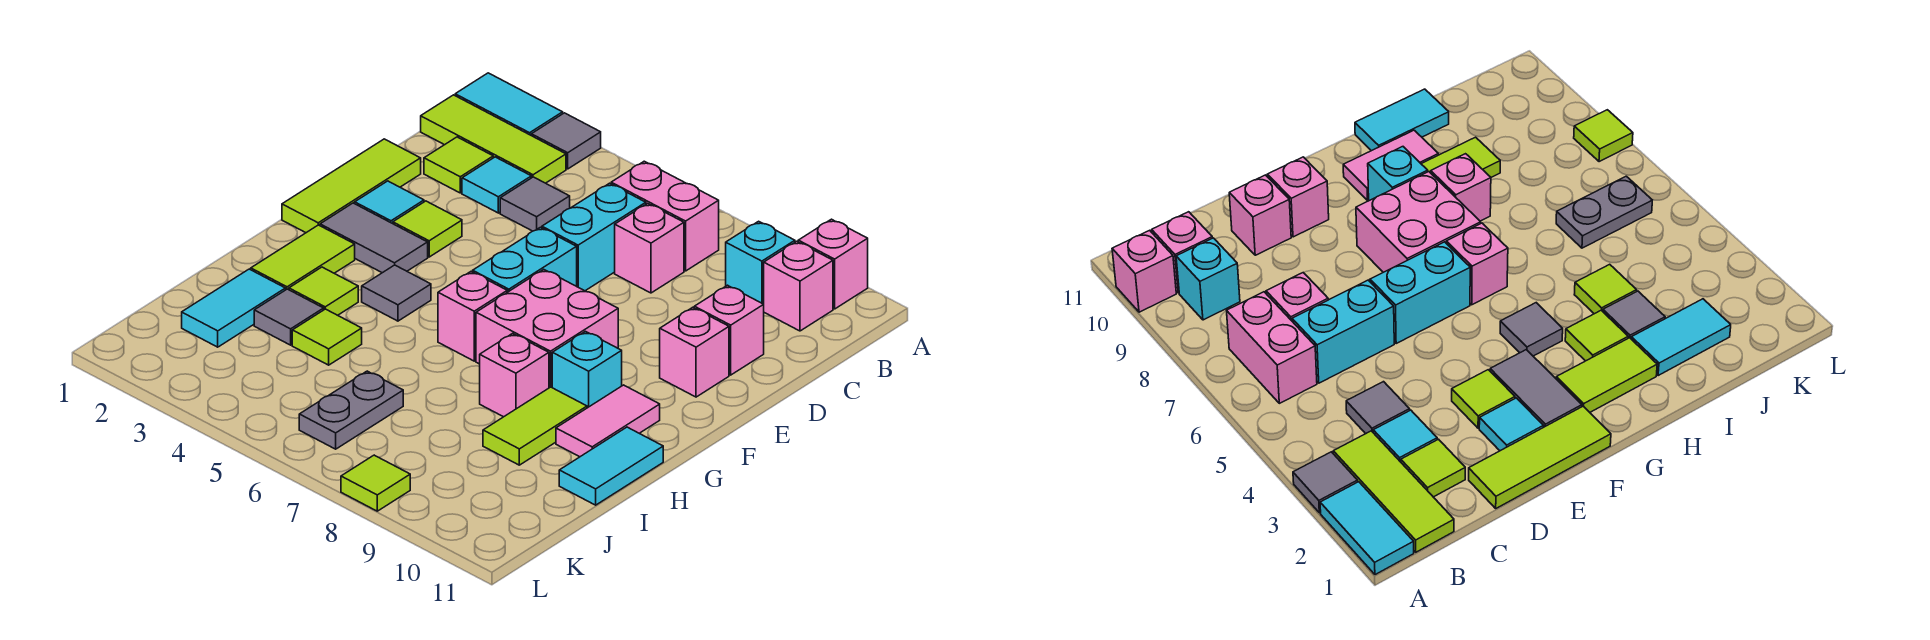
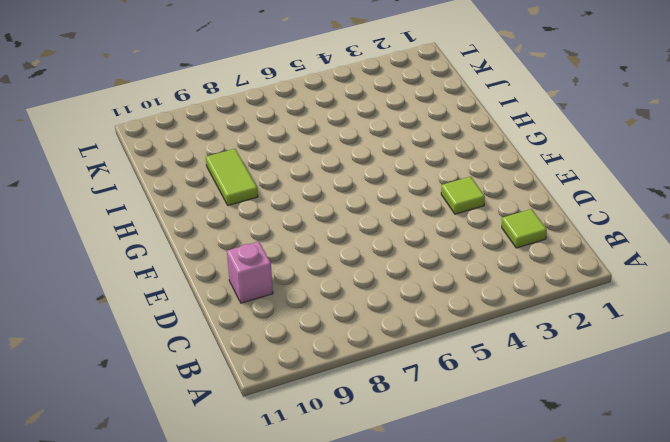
none -> cyan 1x2 tile [455,73,563,135]
none -> grey 1x1 tile [531,113,601,169]
none -> pink 1x1 brick [798,219,868,309]
none -> lime 1x3 tile [421,95,566,183]

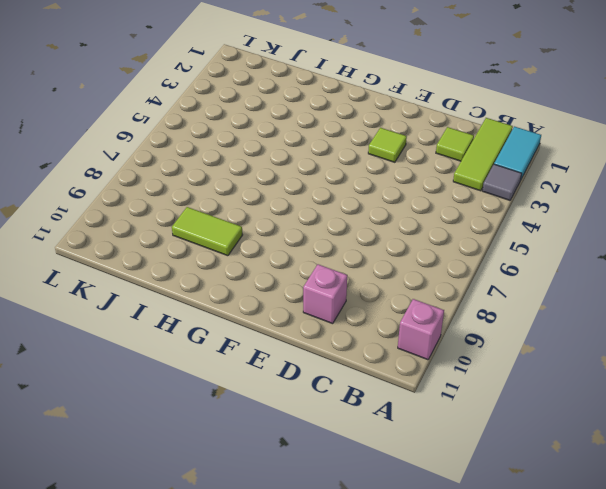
none -> pink 1x2 brick [611,161,719,271]
none -> cyan 1x1 brick [726,221,795,304]
none -> pink 1x1 brick [764,241,833,331]
none -> cyan 1x1 tile [462,157,531,213]

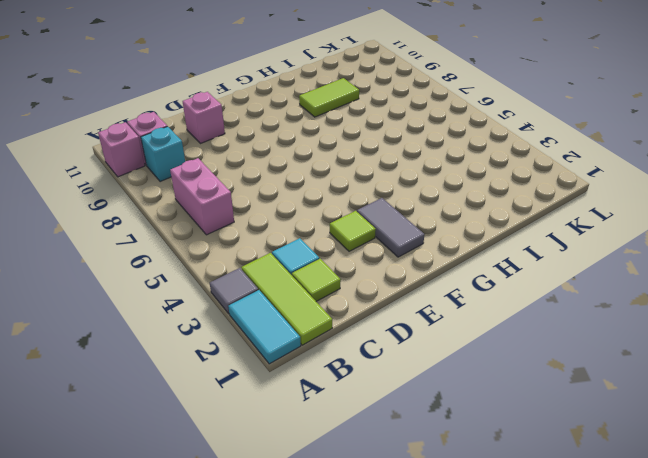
none -> grey 1x1 tile [500,177,570,231]
none -> cyan 1x2 brick [542,183,646,291]
none -> pink 1x1 brick [615,203,684,293]
none -> lime 1x3 tile [282,139,421,233]

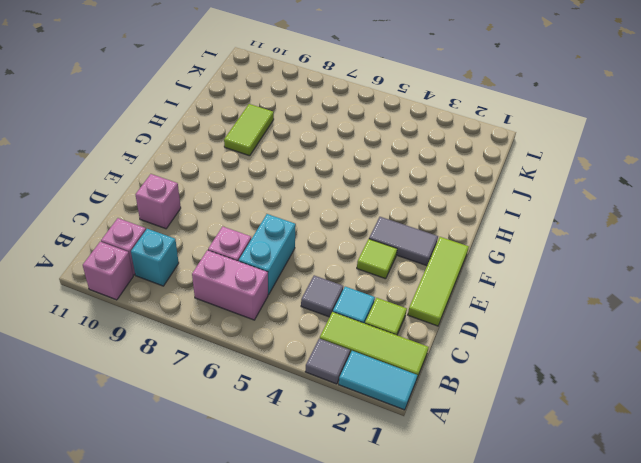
none -> cyan 1x1 tile [355,181,424,224]
none -> cyan 1x2 brick [473,227,577,292]
none -> pink 1x1 brick [660,307,729,397]
none -> pink 2x2 brick [476,269,618,388]

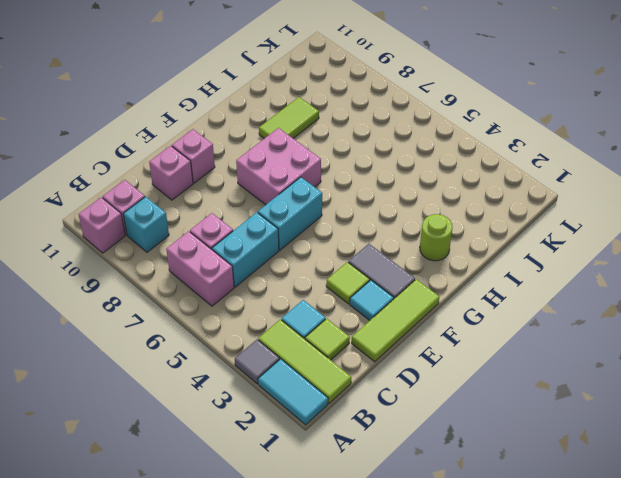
lime 1x1 round brick [420,214,452,261] -> lime 1x2 tile [251,225,355,290]
none -> grey 1x1 tile [500,177,570,231]
none -> grey 1x1 tile [362,265,431,321]
none -> pink 1x1 brick [438,272,507,361]
none -> cyan 1x1 brick [552,331,622,408]

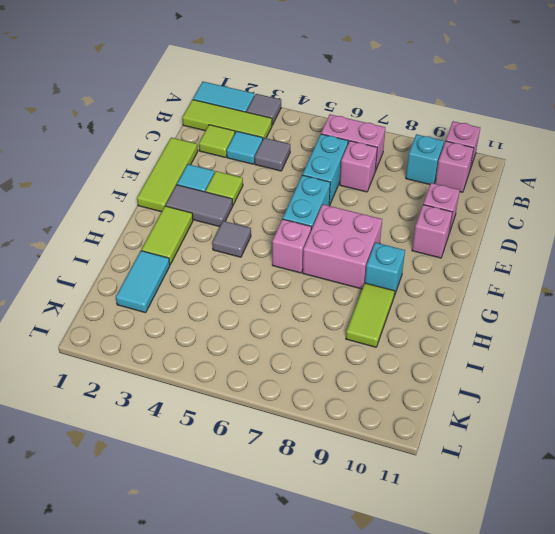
none -> pink 1x2 tile [556,385,660,457]
none -> lime 1x1 tile [289,267,358,315]
none -> pink 1x1 brick [480,333,549,417]
none -> cyan 1x2 tile [559,427,663,505]

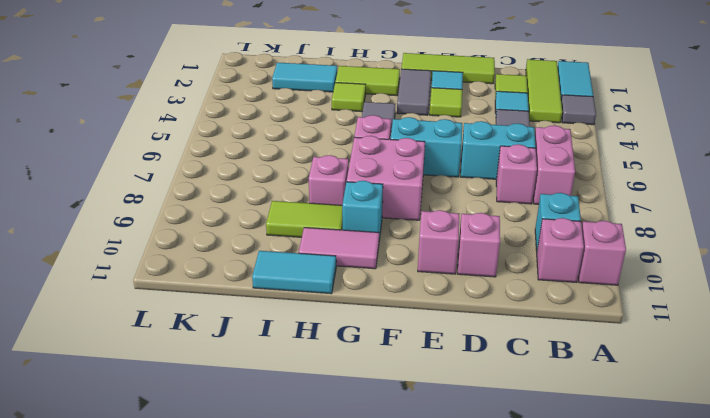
none -> grey 1x1 tile [254,289,324,345]
none -> lime 1x1 tile [292,309,362,365]
none -> grey 1x2 plate [299,371,403,449]
none -> lime 1x1 tile [341,455,410,511]

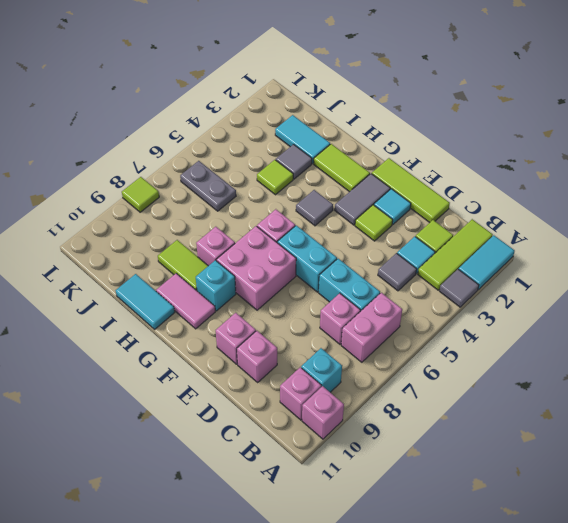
none -> lime 1x1 tile [289,267,358,315]

